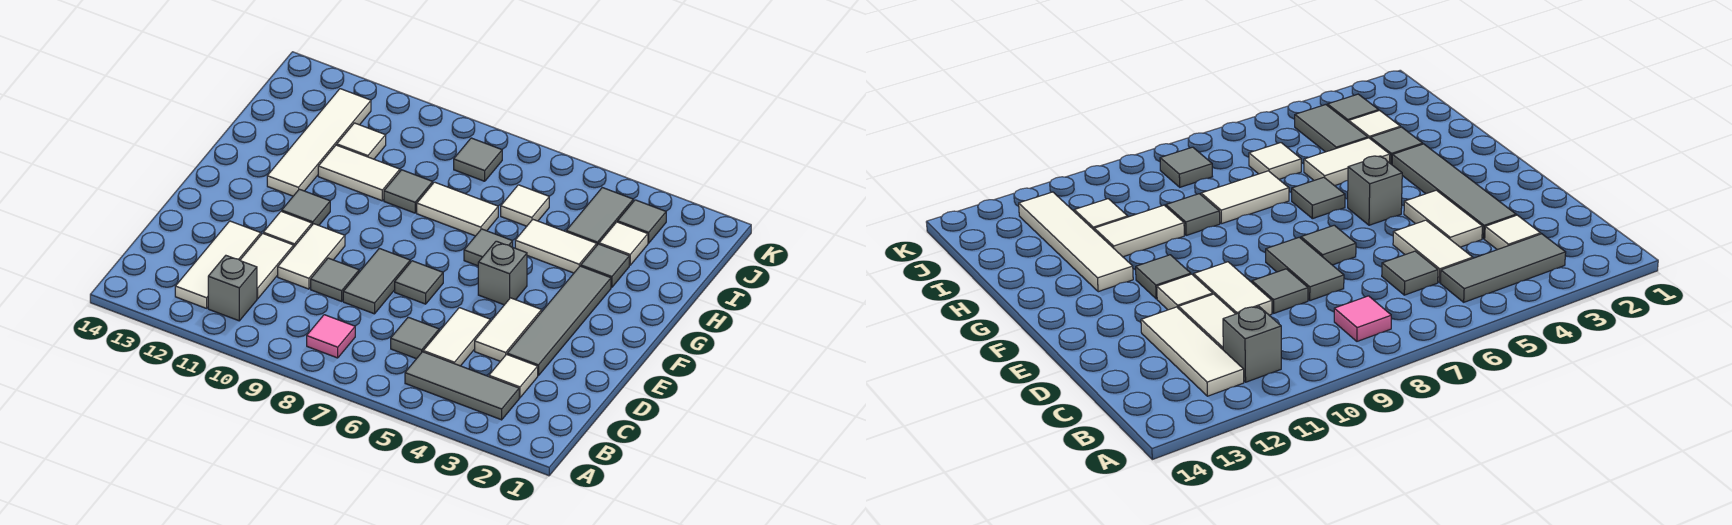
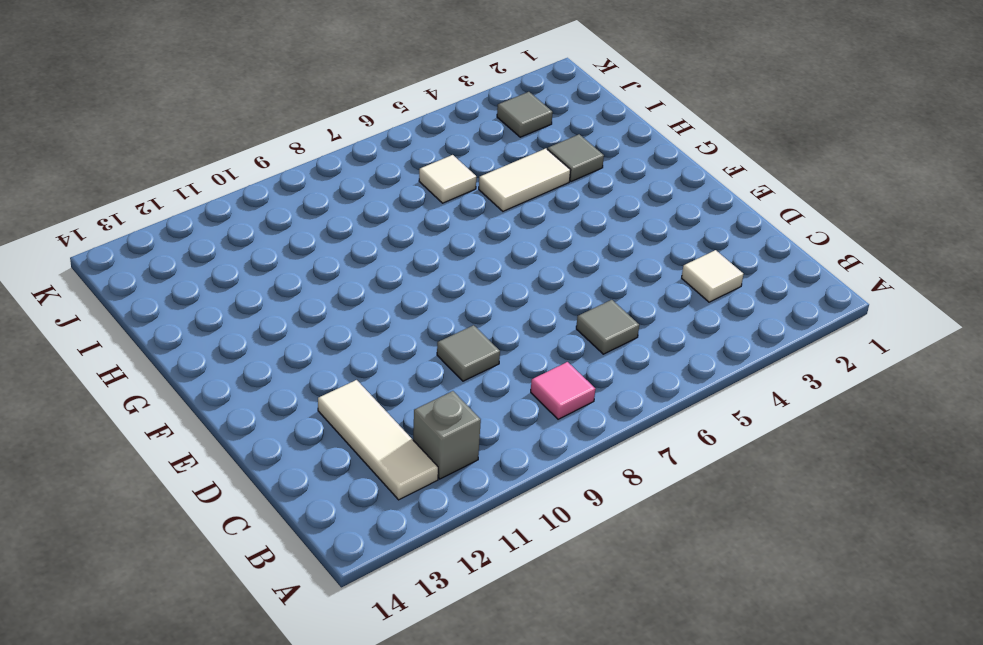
none -> grey 1x3 tile [405,352,519,420]
none -> white 1x2 tile [423,308,490,366]
none -> white 1x2 tile [240,233,294,299]
none -> grey 1x4 tile [507,266,611,376]

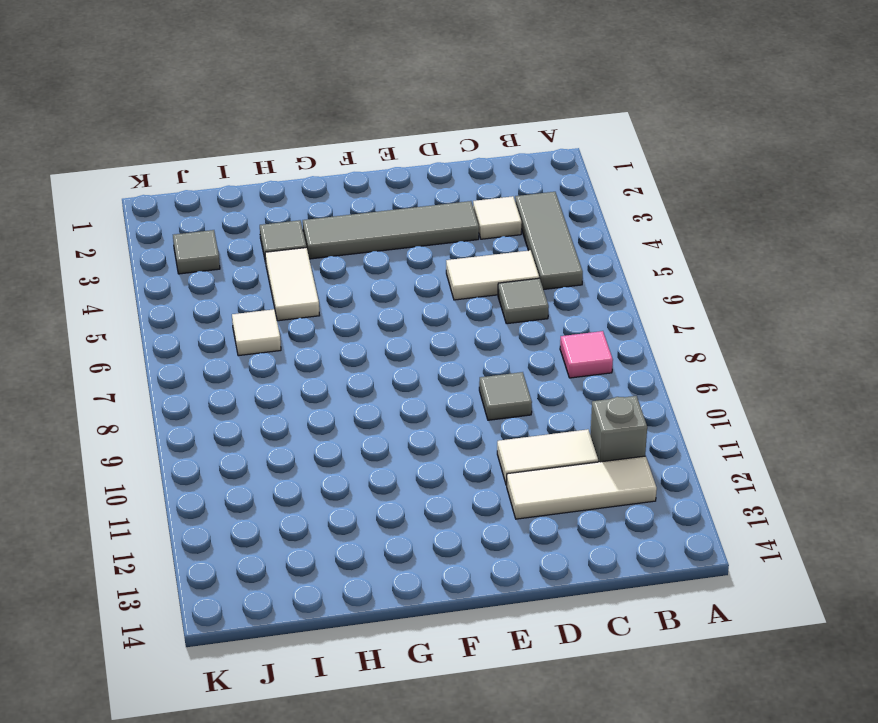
none -> white 1x2 tile [475,298,542,361]
none -> grey 1x2 tile [343,248,410,314]
none -> white 1x2 tile [278,224,345,289]
none -> grey 1x1 tile [395,261,443,304]

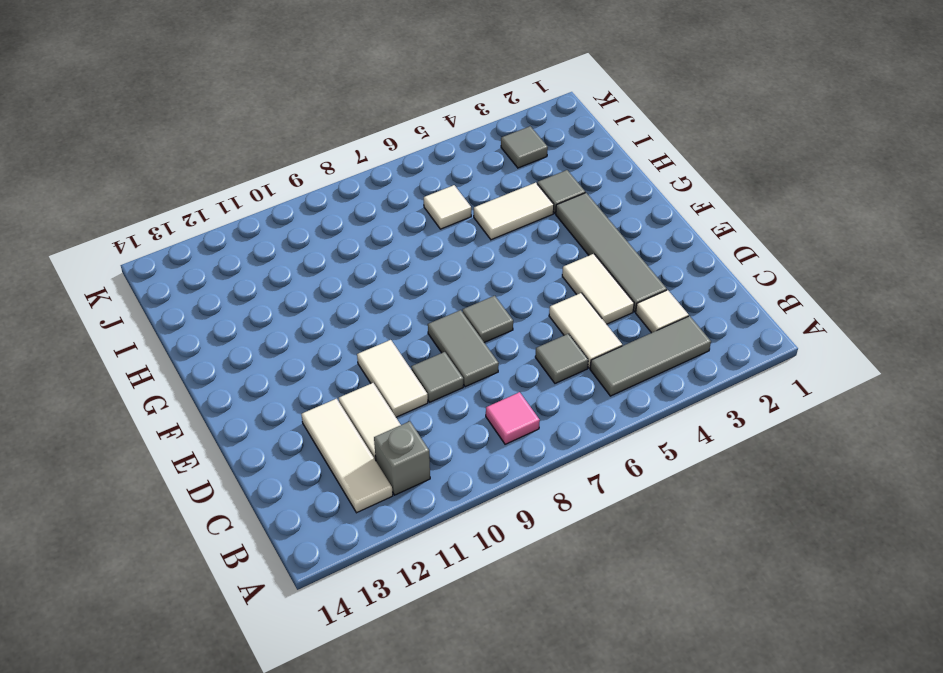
none -> white 1x1 tile [263,211,312,247]
none -> grey 1x1 brick [478,241,527,305]
none -> grey 1x1 tile [282,189,330,225]
none -> grey 1x1 tile [464,229,513,266]

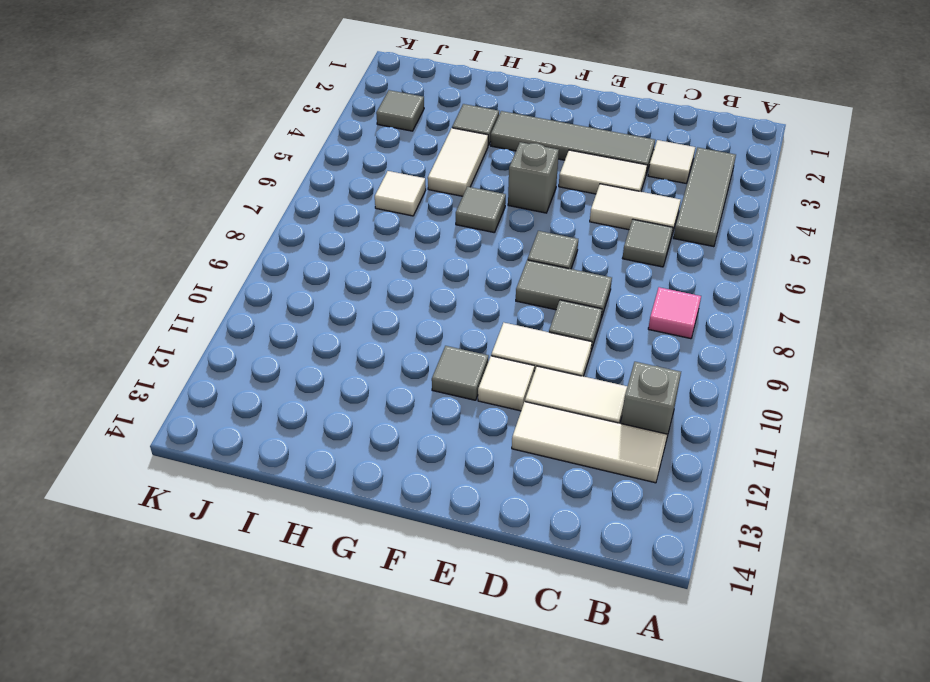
none -> white 1x4 tile [267,89,371,196]
none -> white 1x2 tile [417,182,498,236]
none -> grey 1x1 tile [384,170,433,213]
none -> white 1x2 tile [318,145,400,201]

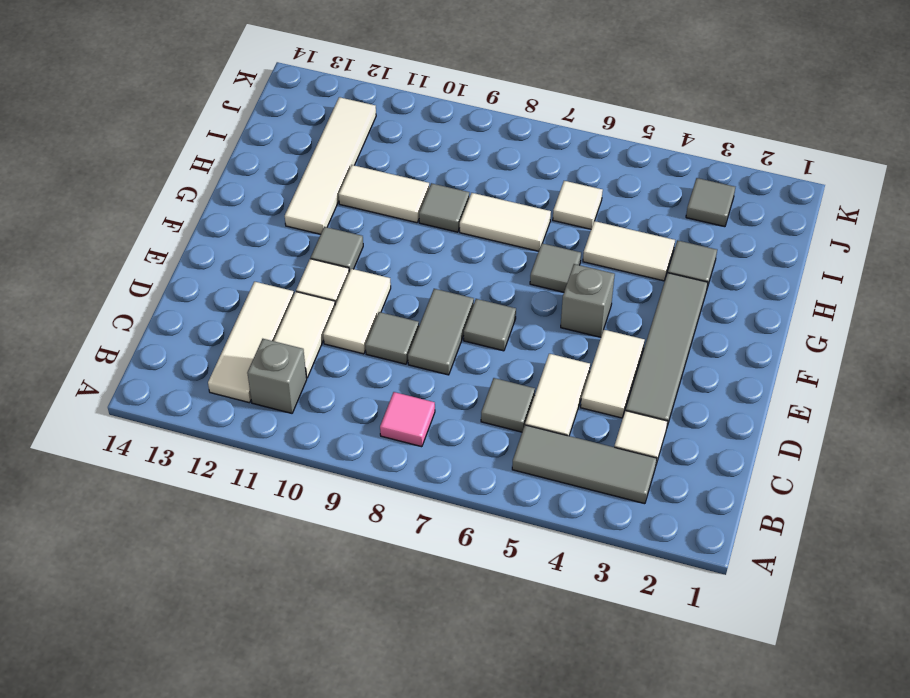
none -> white 1x1 tile [599,222,648,265]
none -> grey 1x2 tile [566,188,633,245]
none -> white 1x1 tile [337,123,386,159]
none -> grey 1x1 tile [454,138,502,181]

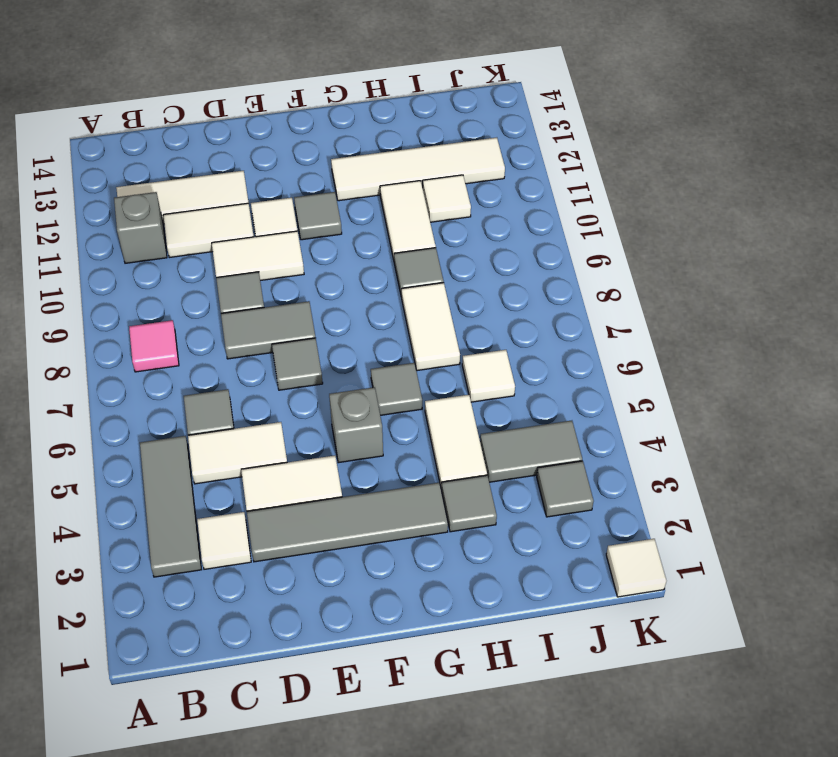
white 1x1 tile [606,539,666,597] -> white 1x1 tile moved to [599,222,648,265]
none -> grey 1x1 tile [454,138,502,181]

